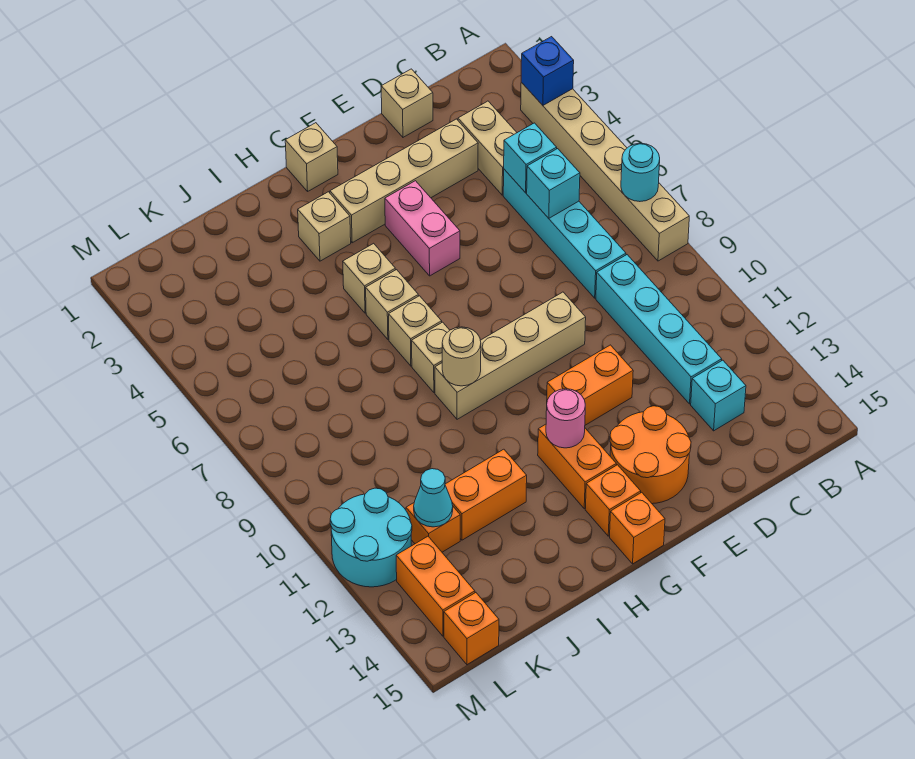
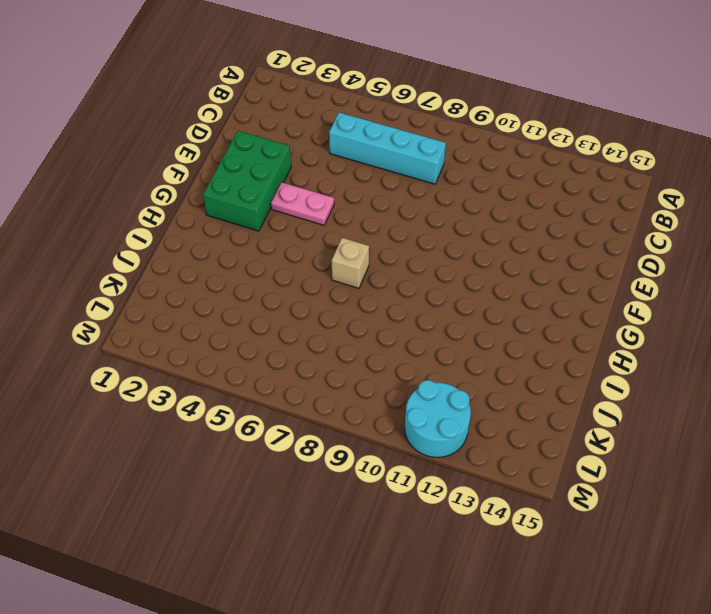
green 2x3 brick [203,131,291,231] -> tan 1x4 brick [330,119,478,243]
pink 1x2 plate [271,182,334,225] -> pink 1x2 brick [385,181,460,276]
none -> tan 1x6 brick [521,82,689,261]
none -> tan 1x2 brick [458,101,517,195]
none -> cyan 1x4 brick [596,255,722,404]
none -> cyan 1x1 brick [691,360,746,431]

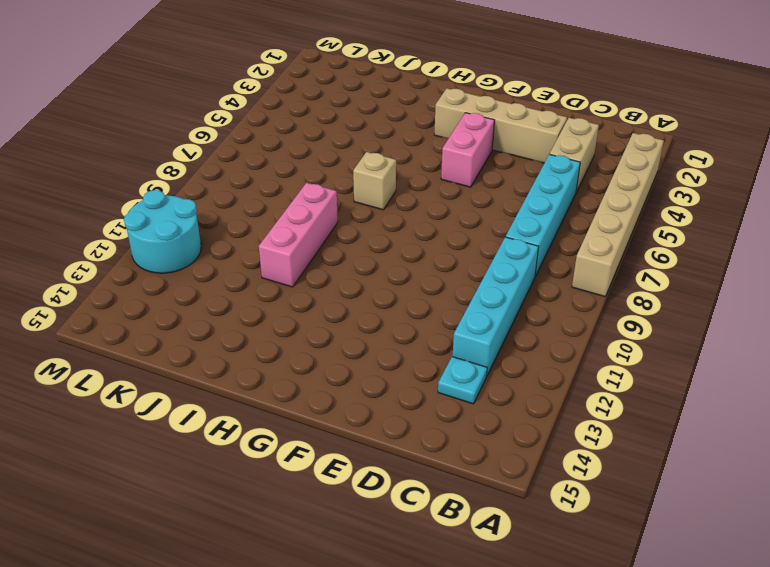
cyan 1x1 plate [438,357,487,404] -> cyan 1x1 brick [691,360,746,431]
pink 1x3 brick [259,183,338,287] -> none
none -> tan 1x1 brick [381,69,433,137]
none -> tan 1x4 brick [435,292,586,419]
none -> orange 1x2 brick [547,345,633,425]
none -> orange 2x2 round brick [610,406,691,504]

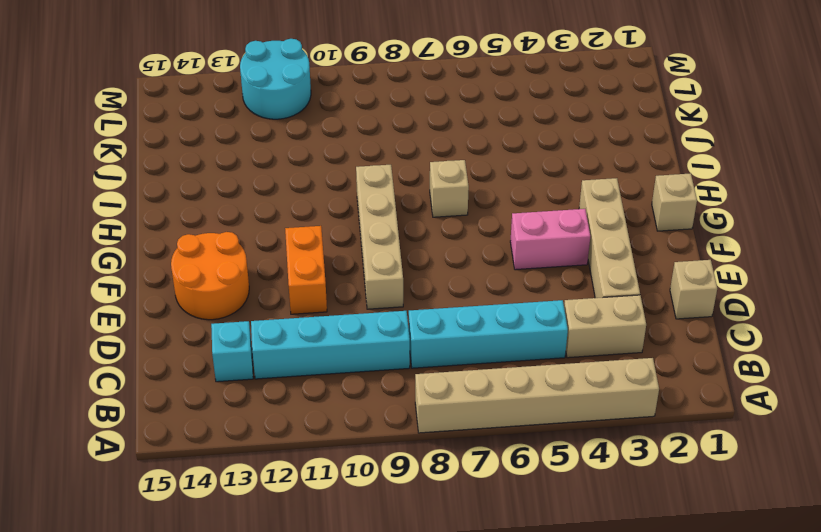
none -> orange 1x2 brick [538,424,616,509]
none -> orange 1x1 brick [585,465,641,536]
none -> orange 1x1 brick [610,492,665,564]
none -> tan 1x1 brick [298,192,351,261]

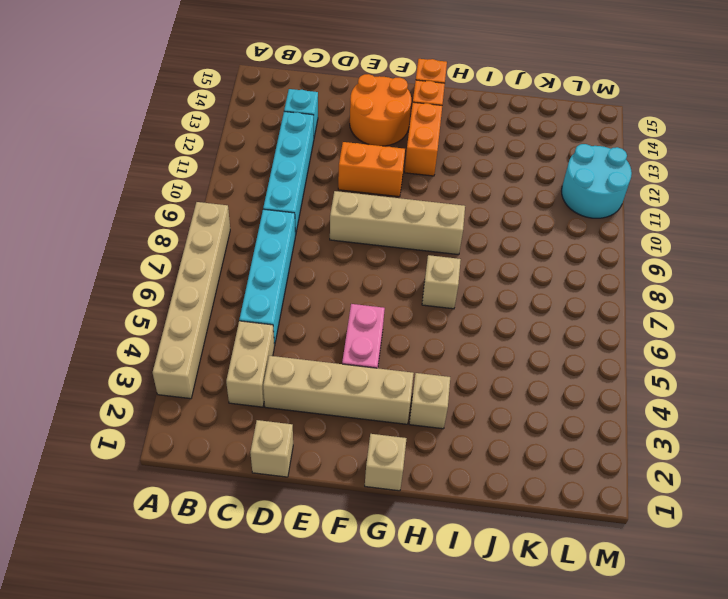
none -> tan 1x1 brick [343,243,395,313]
none -> tan 1x1 brick [366,270,418,339]
none -> tan 1x1 brick [412,322,450,392]
none -> orange 1x2 brick [445,449,527,540]

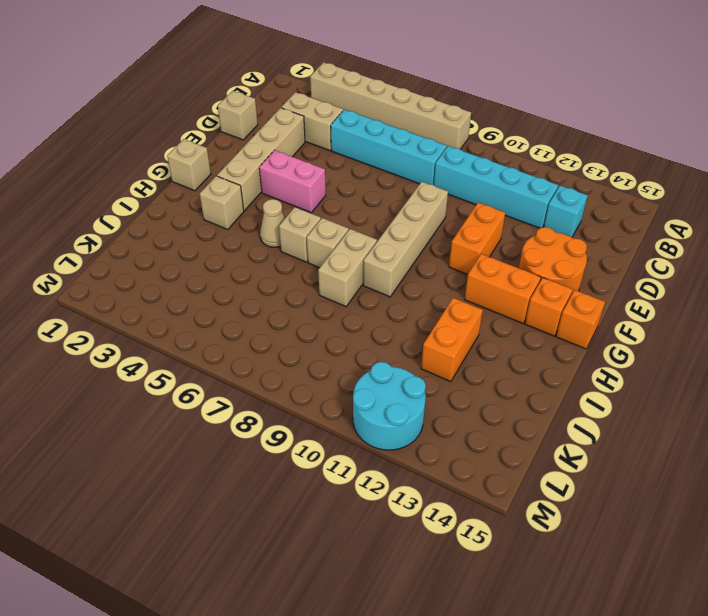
tan 1x1 cone [260,199,285,247] -> tan 1x1 brick [343,243,395,313]
tan 1x2 brick [318,229,377,307] -> tan 1x1 brick [412,322,450,392]
none -> orange 1x1 brick [406,503,460,552]
none -> orange 1x2 brick [396,536,475,636]
none -> orange 1x1 brick [444,593,499,665]
none -> blue 1x1 brick [521,37,574,105]

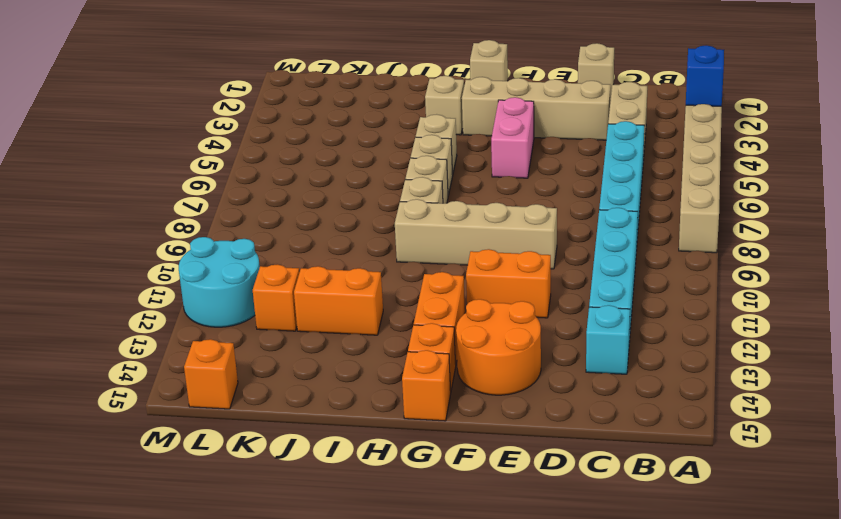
none -> orange 1x2 brick [396,536,475,636]
none -> cyan 1x1 round brick [621,143,660,202]
none -> cyan 1x1 brick [504,123,557,193]
none -> cyan 1x1 brick [527,149,580,218]

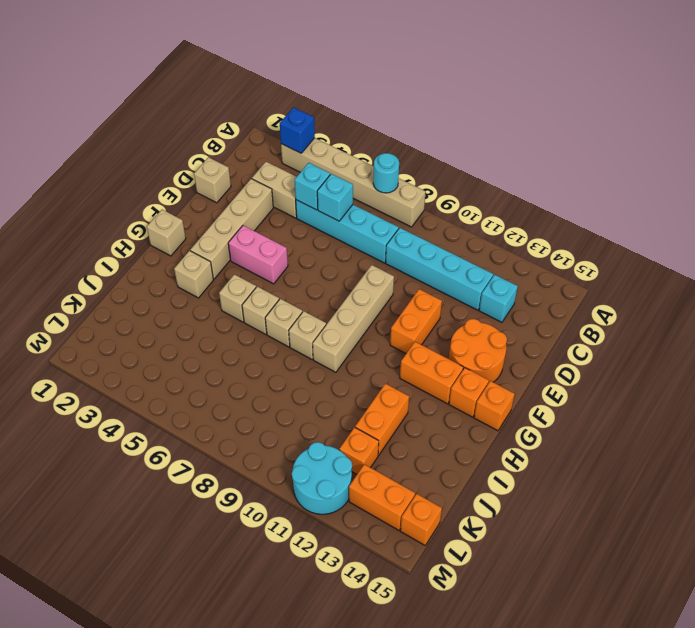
none -> pink 1x1 round brick [546,389,585,448]
none -> tan 1x1 round brick [442,327,481,386]
none -> cyan 1x1 cone [414,469,453,527]

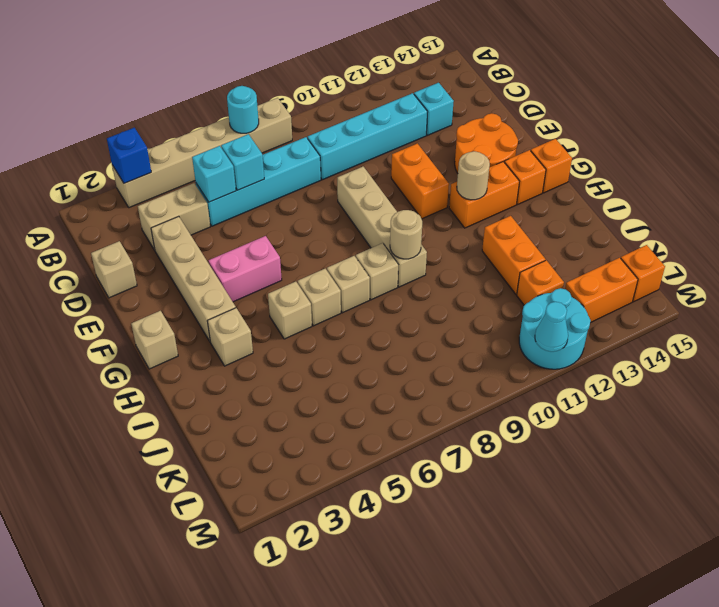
tan 1x1 round brick [457,151,490,200] -> pink 1x1 round brick [546,389,585,448]
cyan 1x1 cone [535,302,568,352] -> cyan 1x1 cone moved to [414,469,453,527]

